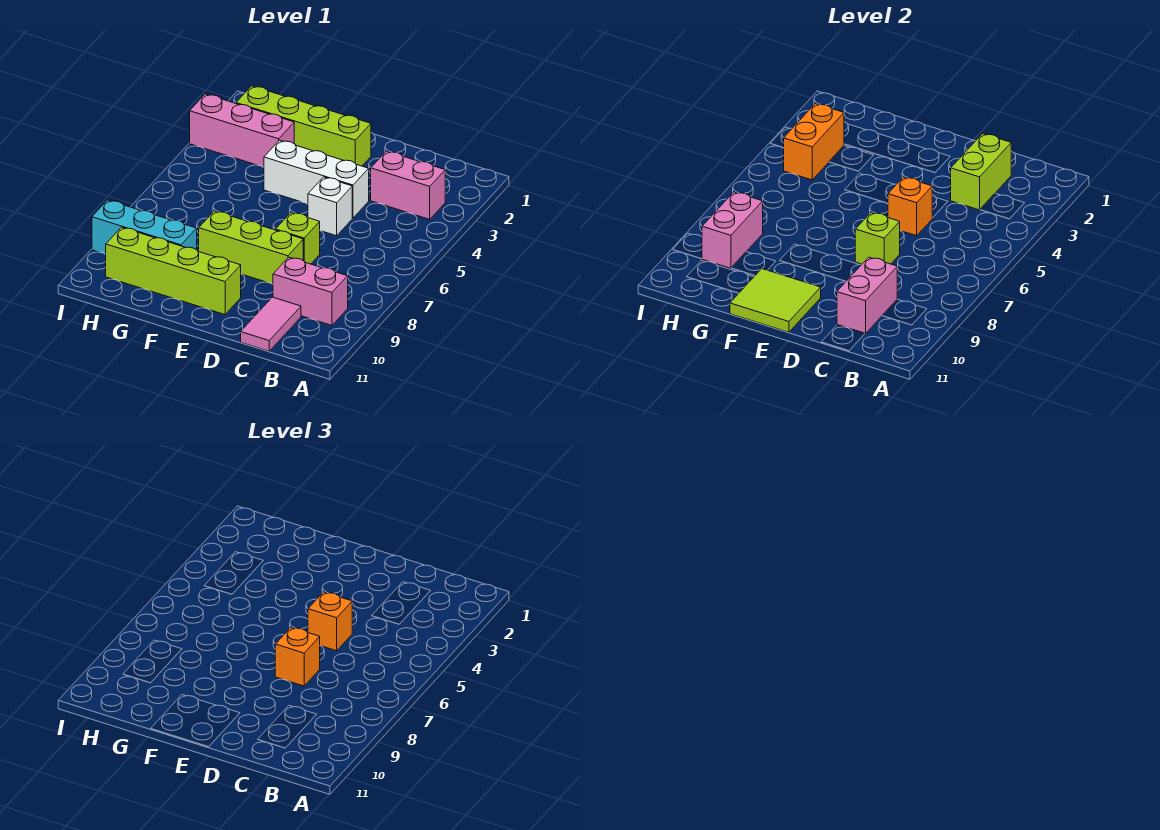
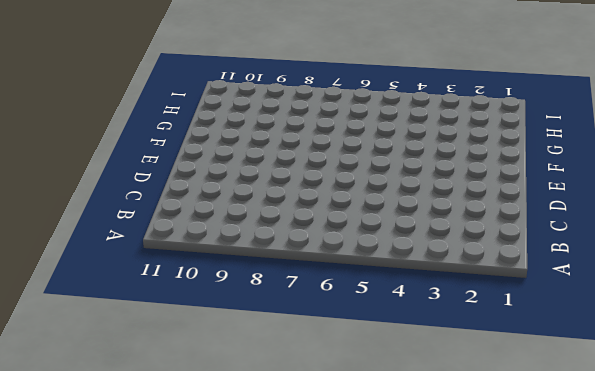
none -> pink 1x2 brick [371,151,445,219]
none -> pink 1x2 brick [273,257,348,325]
none -> pink 1x2 tile [241,297,301,351]

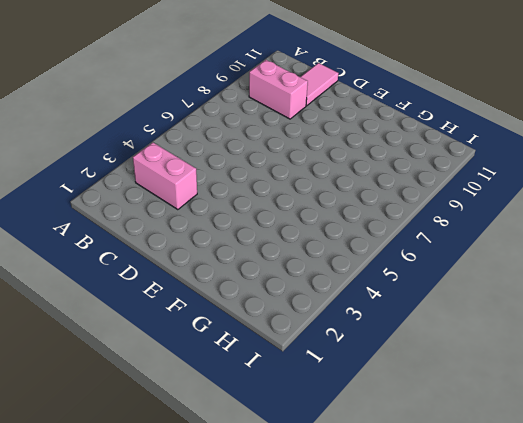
none -> white 1x3 brick [264,140,369,218]
none -> white 1x1 brick [308,177,352,236]
none -> lime 1x1 brick [275,212,320,264]

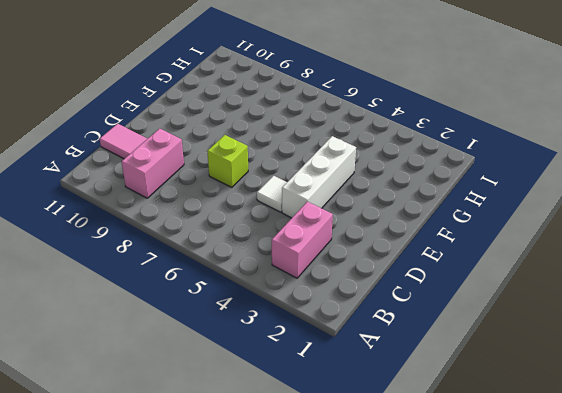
white 1x1 tile [257,176,287,212] -> white 1x1 brick [308,177,352,236]
none -> lime 1x3 brick [199,211,303,284]
none -> lime 1x4 brick [236,86,371,166]
none -> lime 1x4 brick [106,227,241,315]

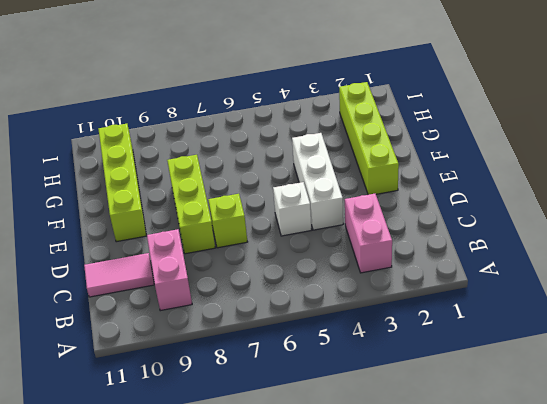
none -> pink 1x3 brick [190,94,294,167]
none -> cyan 1x3 brick [92,200,197,254]
none -> lime 1x2 brick [951,134,1011,210]

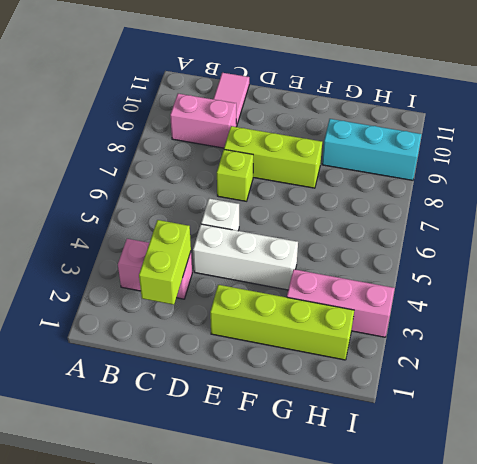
none -> lime 1x4 brick [106,227,241,315]
none -> pink 1x2 brick [837,257,897,334]
none -> orange 1x1 brick [888,177,933,236]

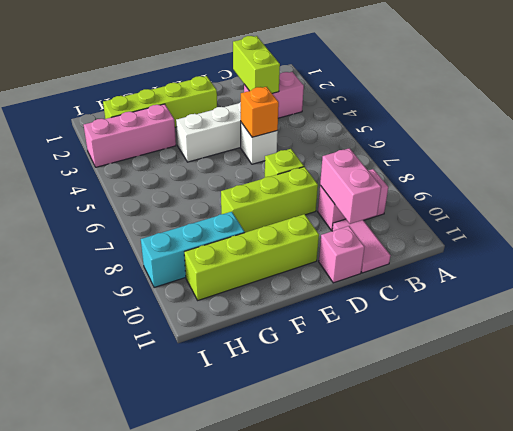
pink 1x1 brick [319,226,365,283] -> none
none -> lime 1x1 brick [855,212,900,264]
none -> lime 2x2 tile [730,269,821,332]
none -> orange 1x2 brick [784,104,844,180]

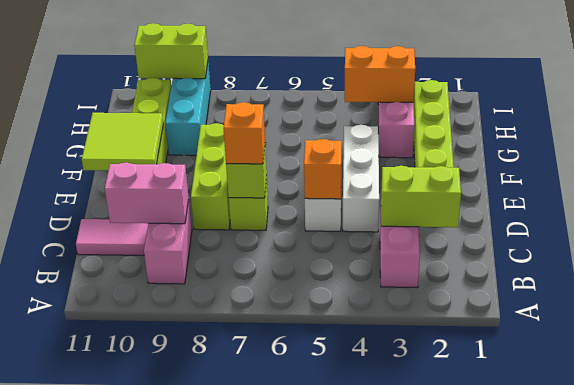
lime 1x2 brick [134,23,208,79] -> none
none -> pink 1x2 brick [702,192,763,268]
none -> orange 1x1 brick [308,592,352,651]

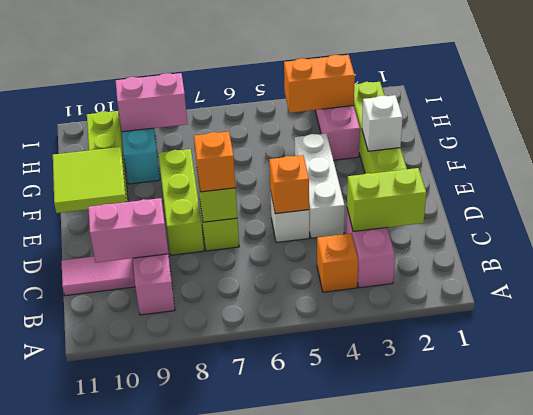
orange 1x1 brick [317,233,358,292] -> orange 1x1 brick moved to [308,592,352,651]
white 1x1 brick [362,95,403,151] -> none

